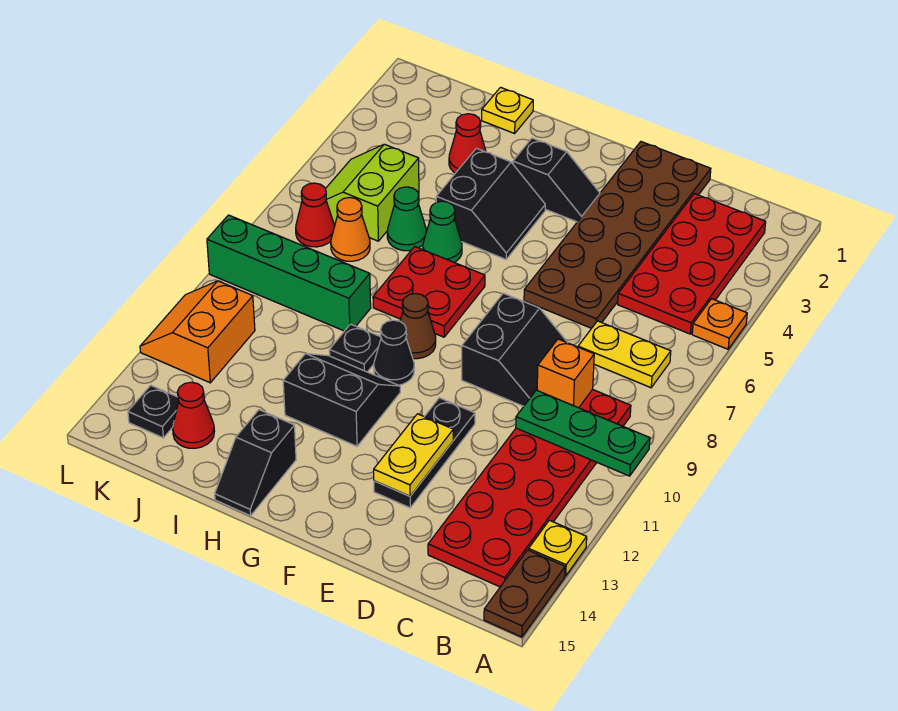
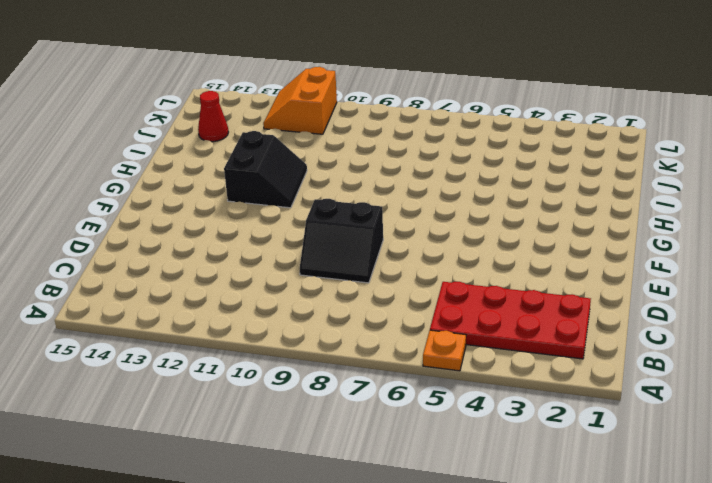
orange 2x2 slope [263,67,337,134] -> orange 2x2 slope turned to [140,281,255,383]
none -> yellow 1x1 plate [529,520,587,576]
none -> brown 1x2 plate [484,550,565,637]
none -> yellow 1x2 plate [578,321,671,388]
none -> red 2x6 plate [428,390,631,587]

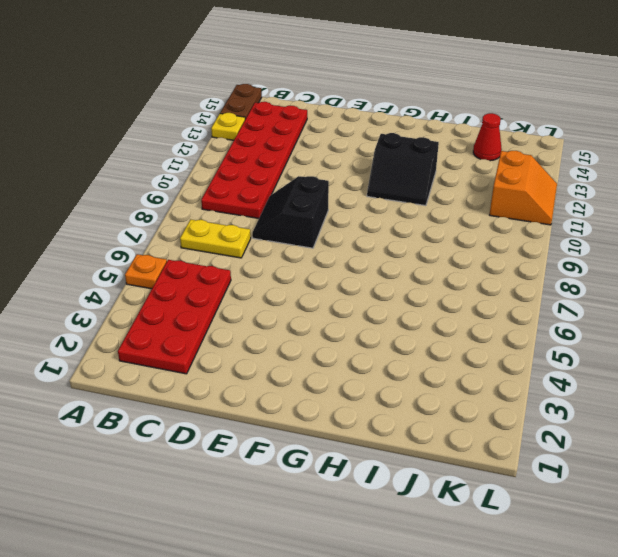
none -> brown 2x6 plate [524,142,711,328]
none -> black 1x3 plate [374,398,475,508]
none -> black 1x2 slope [513,138,600,222]
none -> black 2x2 slope [436,148,545,259]

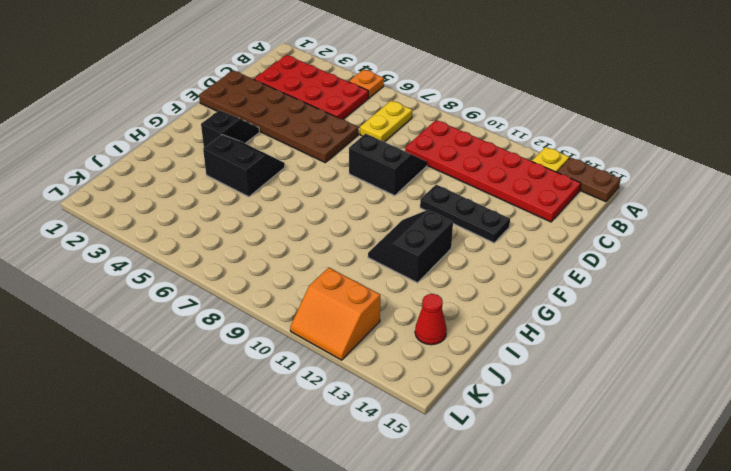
none -> red 2x2 plate [373,247,485,337]
none -> brown 1x1 cone [400,294,436,359]
none -> black 1x1 cone [374,320,414,385]
none -> green 1x1 cone [423,201,462,263]

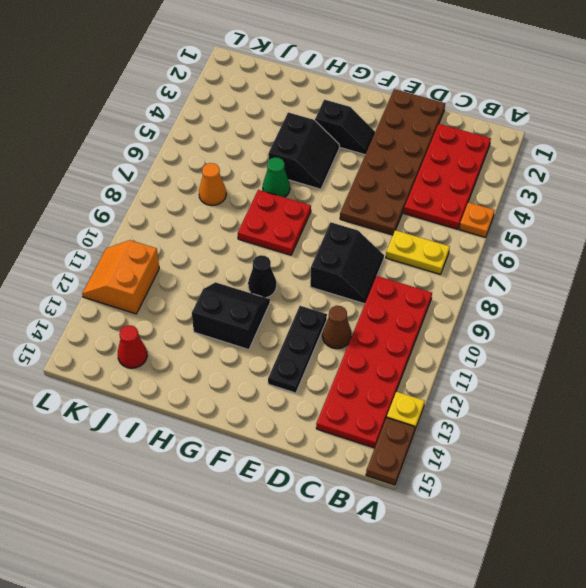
brown 1x1 cone [322,306,352,349] -> brown 1x1 cone moved to [400,294,436,359]
none -> black 1x1 plate [329,324,381,372]
none -> black 1x2 slope [215,410,296,516]
none -> yellow 1x1 plate [482,87,533,133]
none -> red 1x1 cone [449,114,486,173]

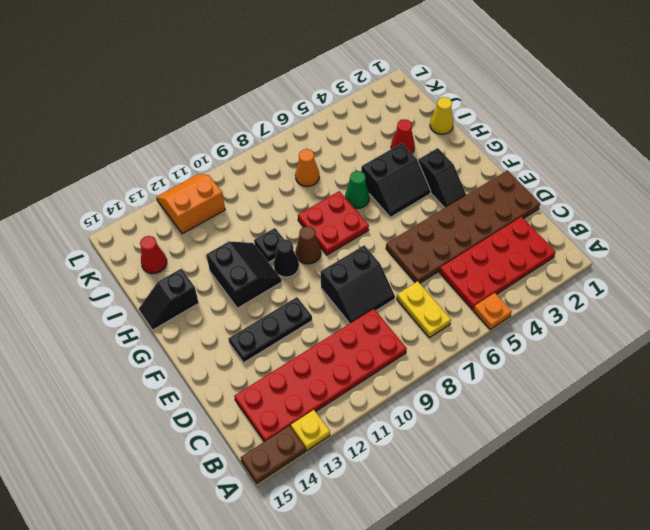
yellow 1x1 cone [430,97,453,134] -> yellow 1x1 plate [482,87,533,133]
none -> green 1x1 cone [387,187,426,251]
none -> green 1x4 brick [207,215,371,331]
none -> lime 2x2 slope [325,144,419,241]
none -> red 1x1 cone [296,183,335,247]

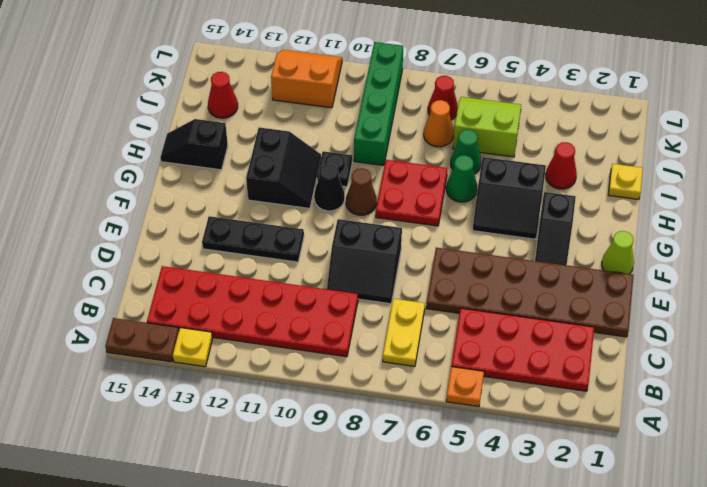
lime 1x1 cone [602,231,634,274] -> none
none -> black 1x1 plate [128,385,179,438]
none -> green 1x3 plate [516,390,650,476]
none -> orange 1x1 brick [537,339,594,408]
none -> yellow 1x2 plate [374,414,453,496]

